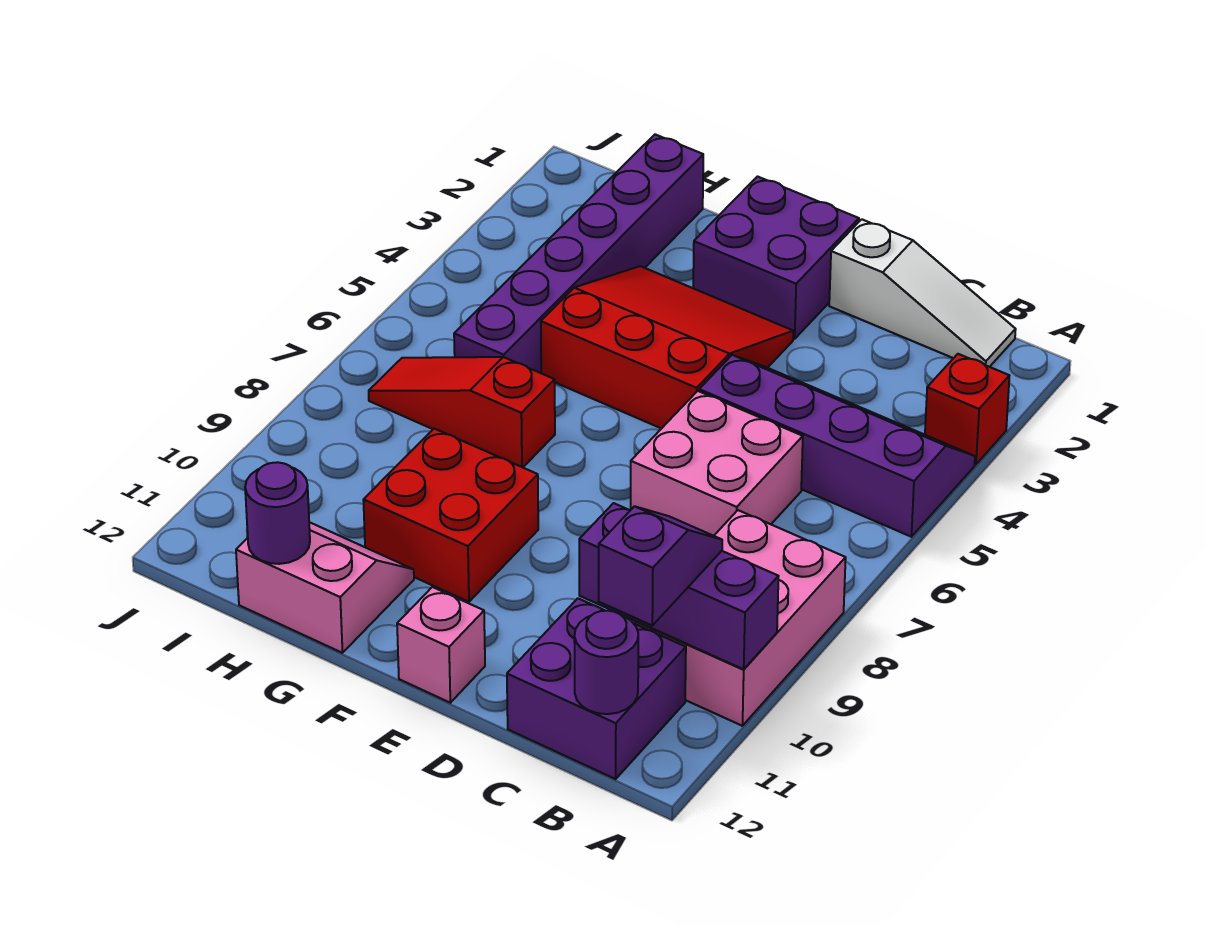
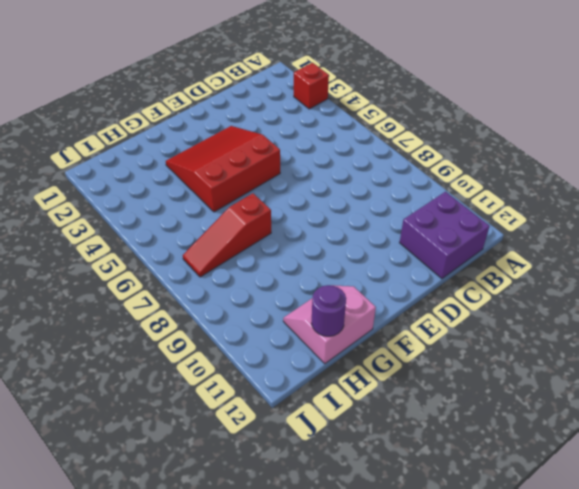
none -> purple 2x4 slope [699,355,975,537]
none -> pink 2x3 brick [635,510,846,726]
none -> white 1x3 slope [829,219,1016,367]

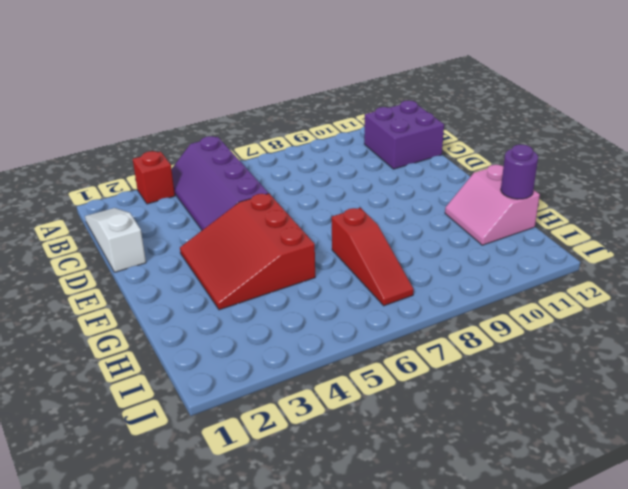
none -> pink 2x3 brick [635,510,846,726]
none -> pink 2x2 brick [631,391,803,536]
none -> purple 2x2 brick [693,177,859,339]

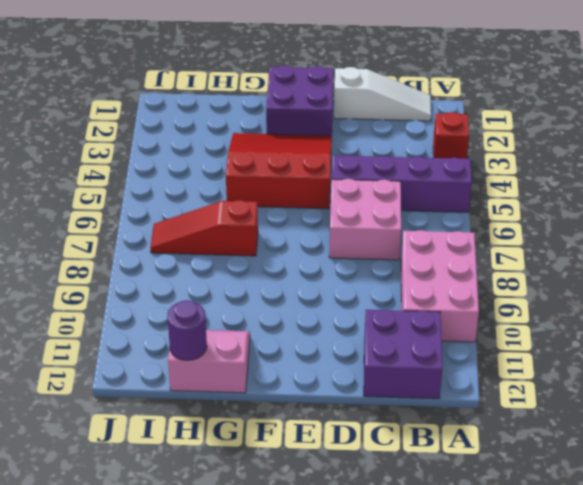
none -> pink 1x1 brick [397,587,485,703]
none -> red 2x2 brick [363,429,538,602]
none -> purple 1x6 brick [454,134,703,373]

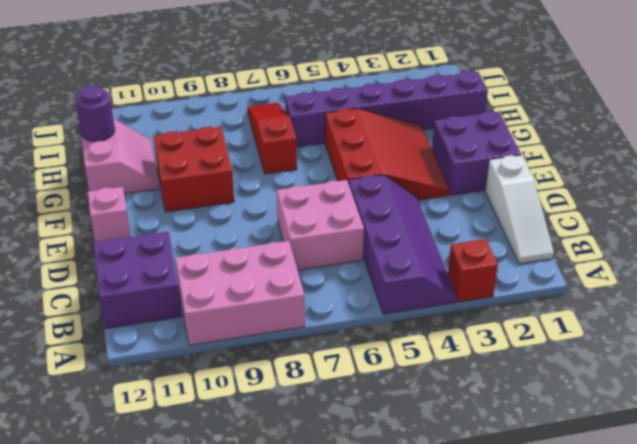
none -> purple 1x3 brick [579,503,779,669]
none -> purple 1x1 round brick [574,611,638,714]
none -> purple 1x2 slope [599,506,722,625]

